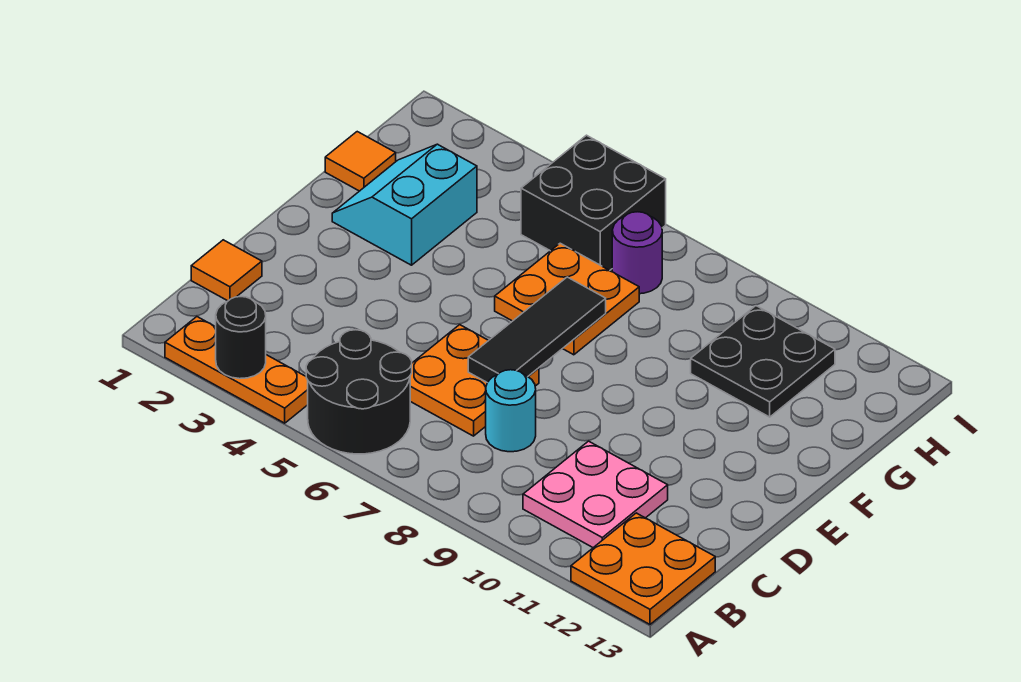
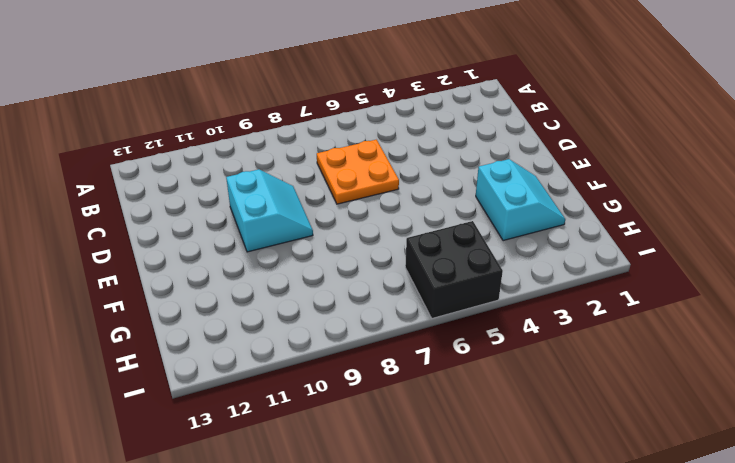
cyan 2x2 slope [226,169,313,252] -> none
none -> orange 1x3 plate [165,317,308,423]
none -> black 2x2 round brick [306,330,412,454]
none -> orange 2x2 plate [571,513,715,624]

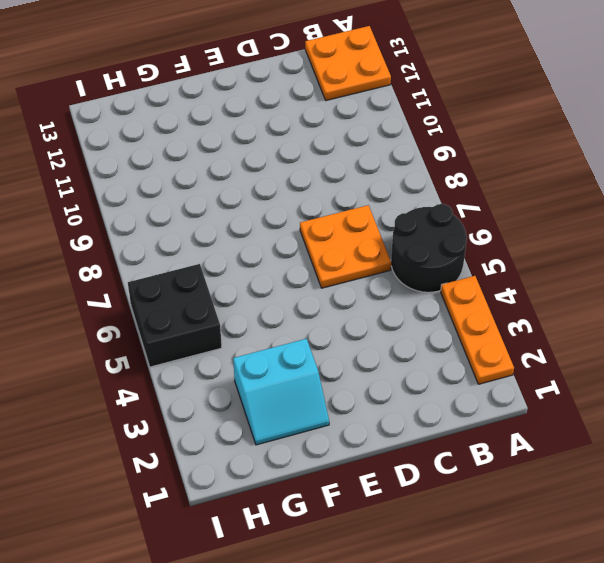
none -> pink 2x2 plate [523,441,668,548]
none -> orange 1x1 tile [191,240,262,301]
none -> cyan 1x1 round brick [486,370,536,452]

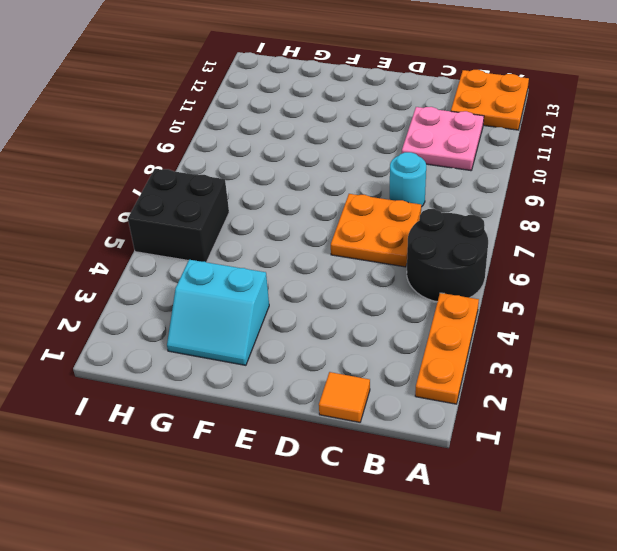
none -> orange 2x2 plate [495,243,639,355]
none -> orange 1x1 tile [325,132,396,191]
none -> black 2x2 plate [691,306,835,417]

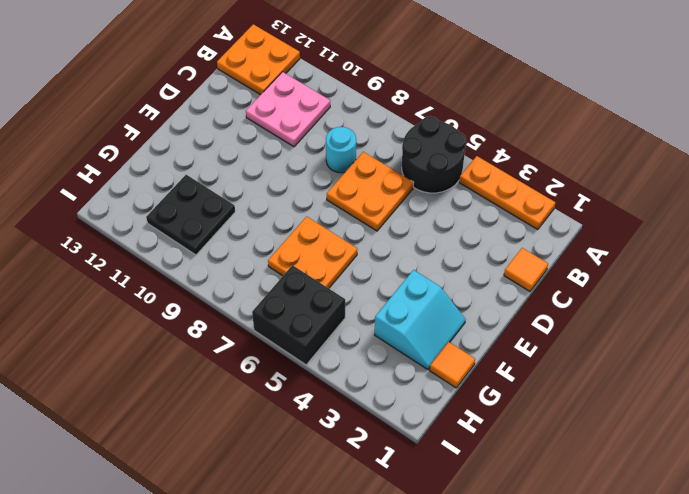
none -> purple 1x1 round brick [612,212,662,294]
none -> black 1x1 round brick [216,297,266,379]
none -> black 1x3 tile [468,277,606,382]

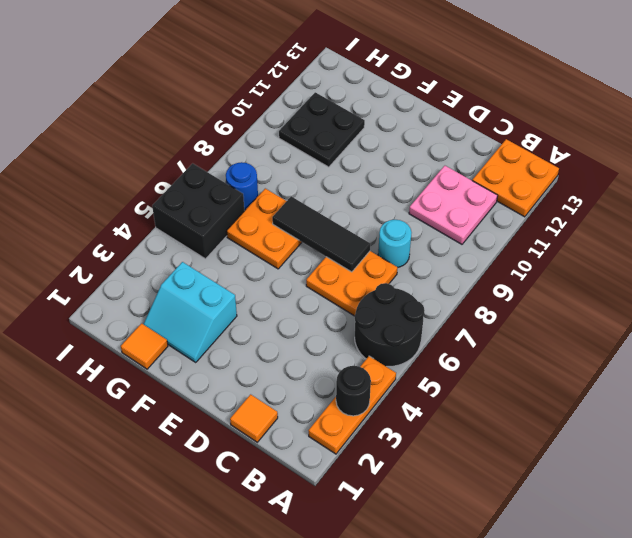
blue 1x1 round brick [226,162,258,210] -> purple 1x1 round brick [612,212,662,294]

